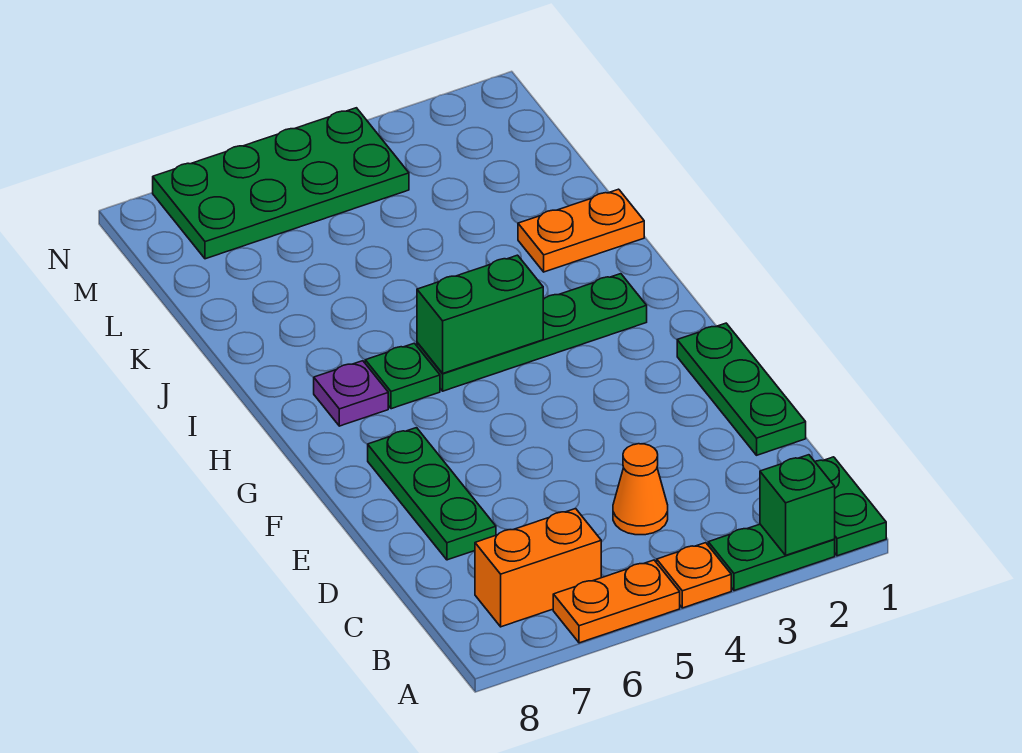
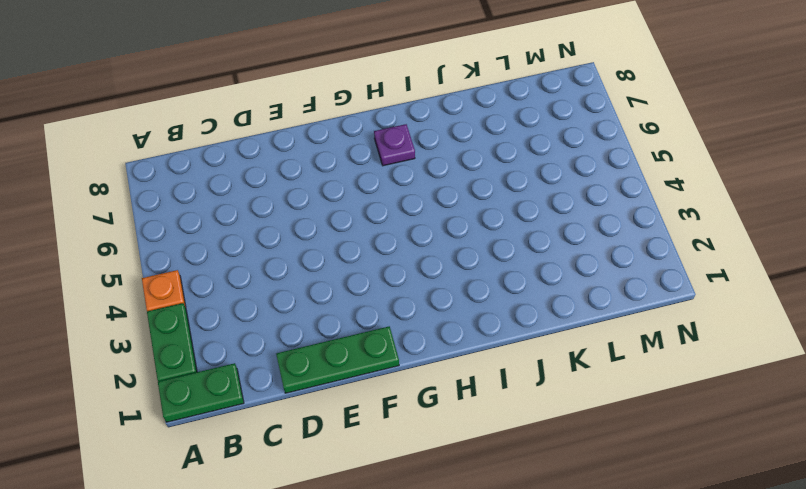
none -> orange 1x2 plate [553,560,680,643]
none -> orange 1x2 brick [475,509,601,627]
none -> orange 1x1 cone [613,444,668,535]

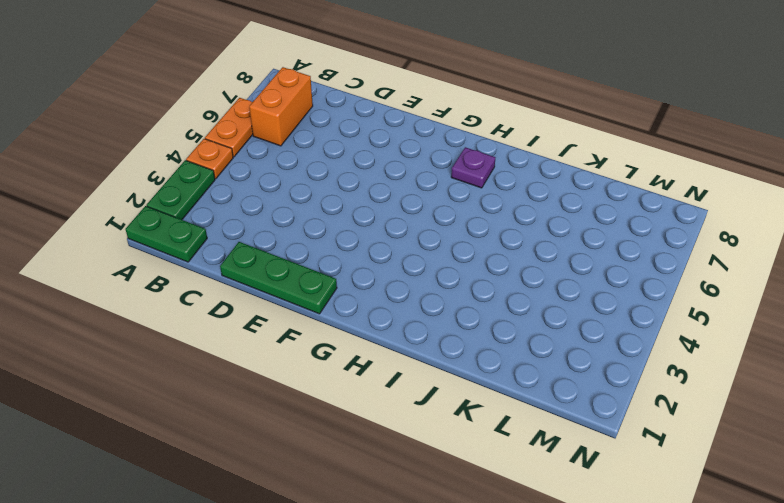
none -> orange 1x1 cone [613,444,668,535]
none -> green 1x3 plate [368,428,496,560]
none -> green 1x4 plate [417,274,647,391]

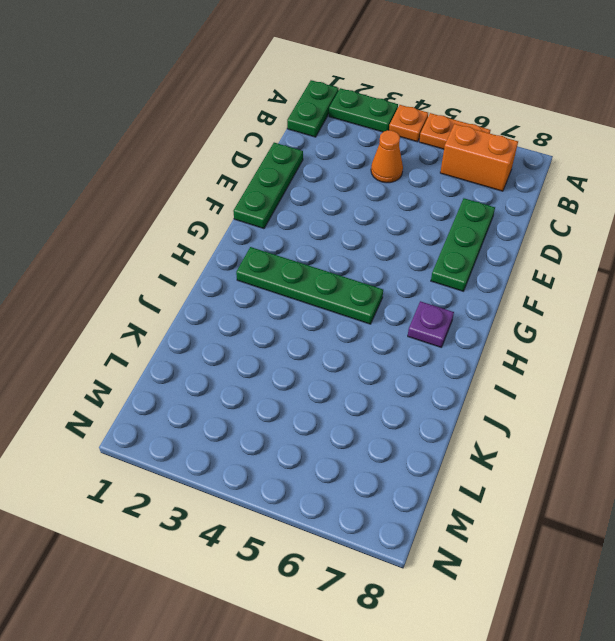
none -> green 1x1 plate [365,343,440,409]
none -> orange 1x2 plate [518,189,644,272]
none -> green 2x4 plate [153,108,409,259]

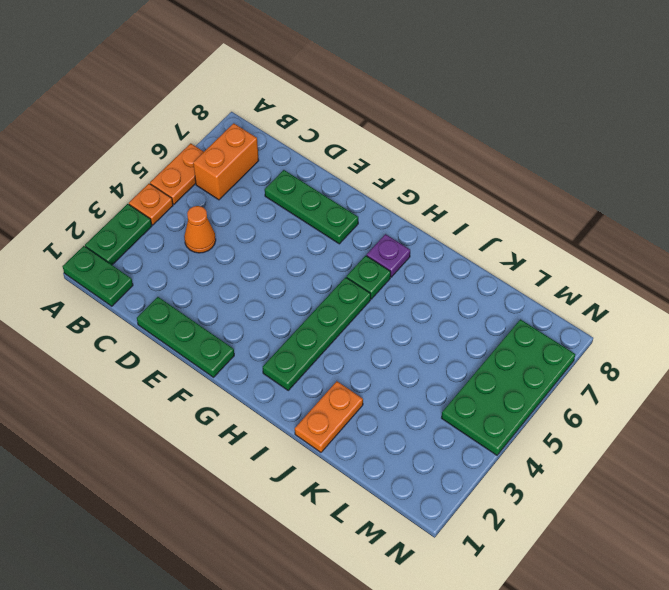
none -> green 1x1 brick [760,455,835,555]
none -> green 1x2 brick [417,255,543,373]

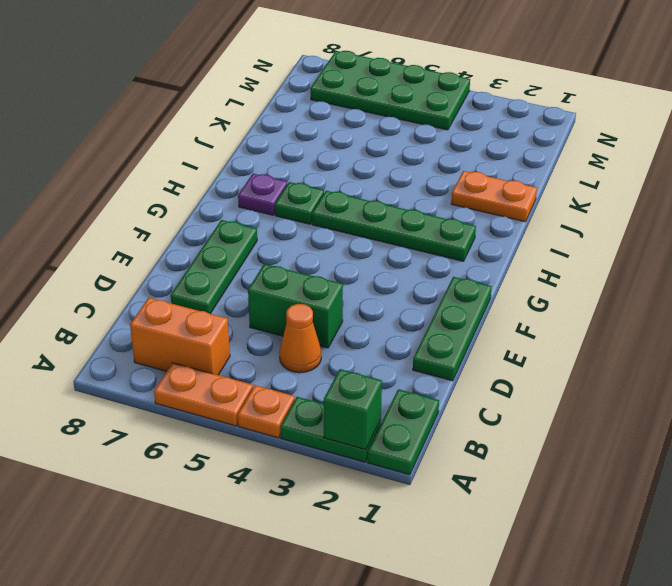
green 1x2 brick [248,264,343,348] -> green 1x2 brick moved to [417,255,543,373]

